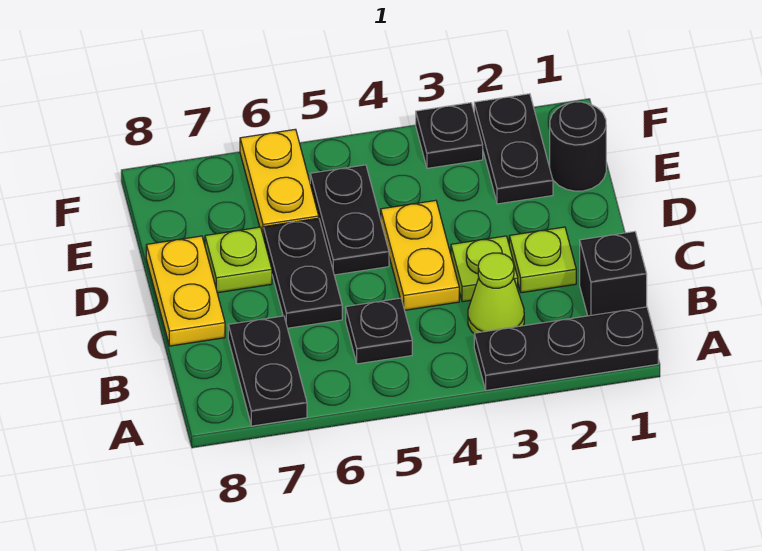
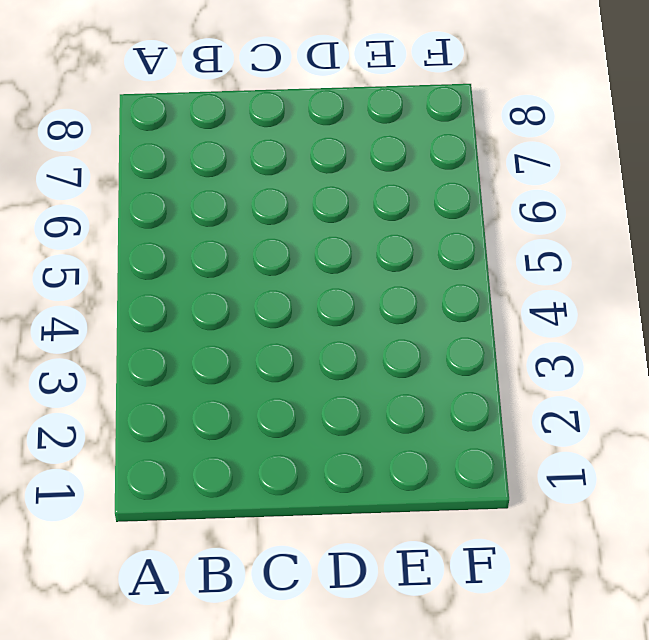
none -> black 1x3 plate [474,307,658,390]
none -> black 1x2 plate [228,316,307,426]
none -> black 1x1 brick [580,232,647,316]

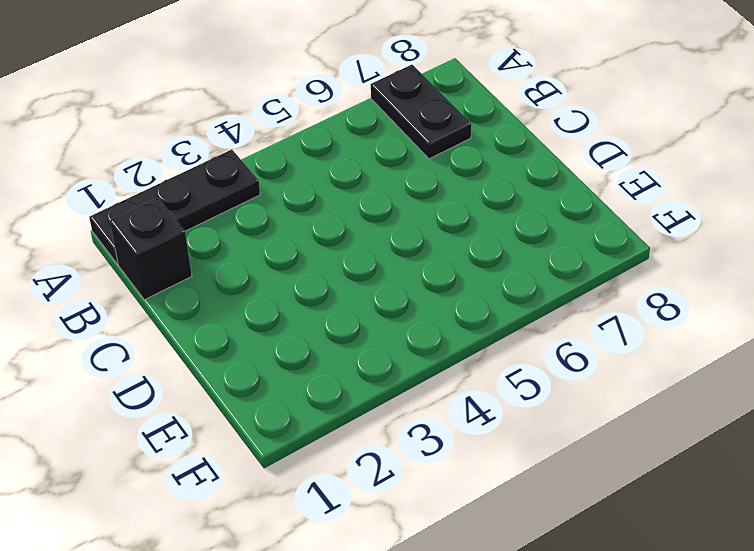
none -> lime 1x1 cone [468,253,524,333]
none -> black 1x1 plate [346,298,412,364]
none -> lime 1x1 plate [509,227,576,293]

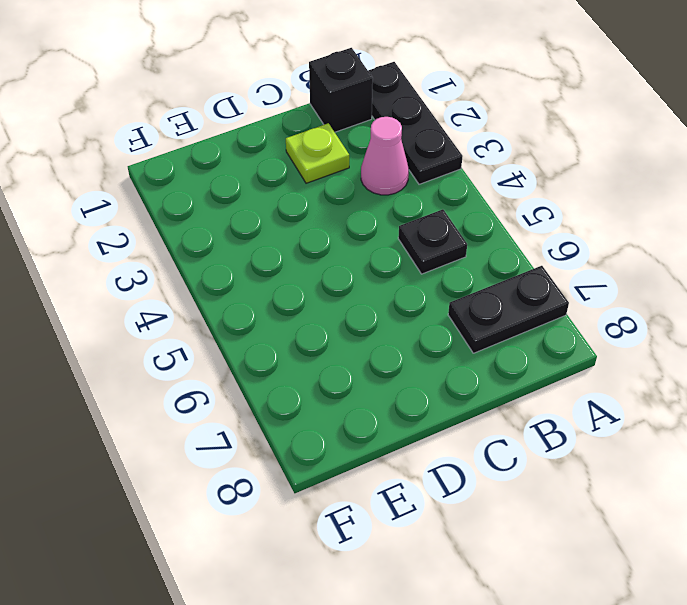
pink 1x1 cone [361,117,409,195] -> lime 1x1 cone [468,253,524,333]
none -> lime 1x1 plate [451,236,518,302]
none -> yellow 1x2 plate [381,200,459,310]
none -> black 1x2 plate [264,218,342,328]

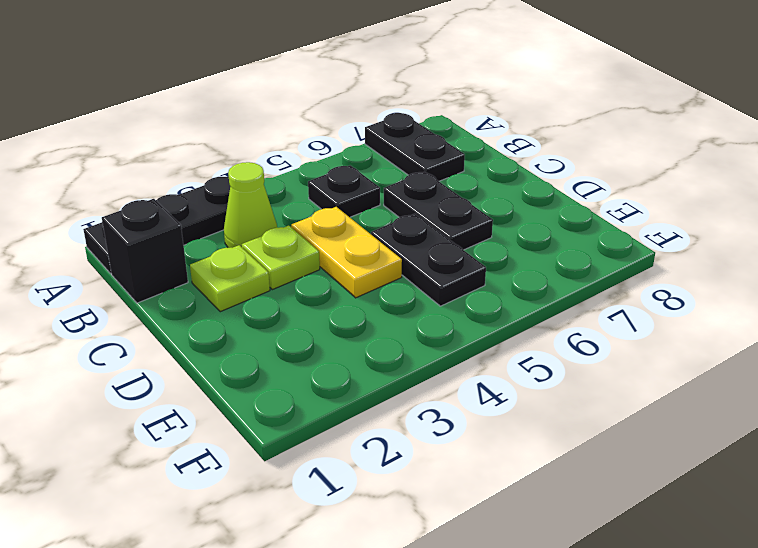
none -> yellow 1x2 plate [146,236,225,346]
none -> lime 1x1 plate [205,227,272,293]
none -> black 1x1 round brick [550,102,606,191]

